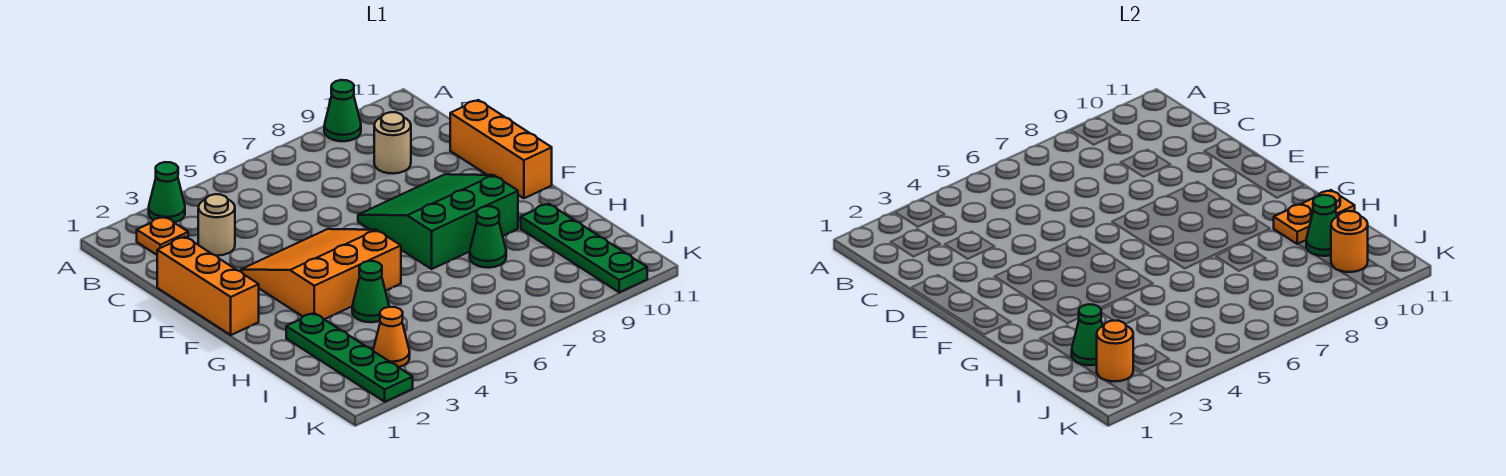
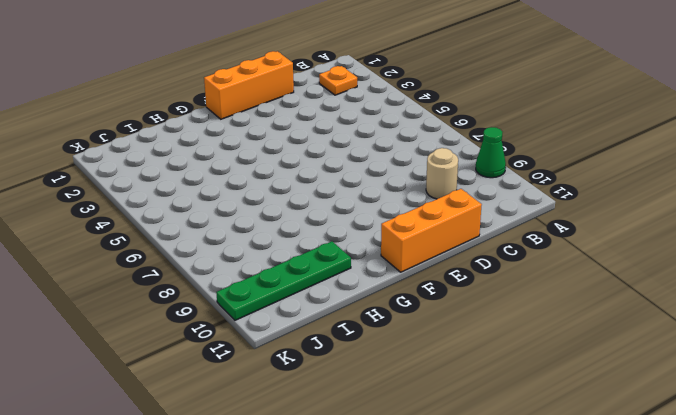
none -> green 1x1 cone [149,162,185,222]
none -> tan 1x1 round brick [198,194,235,256]
none -> orange 3x3 slope [241,229,401,319]

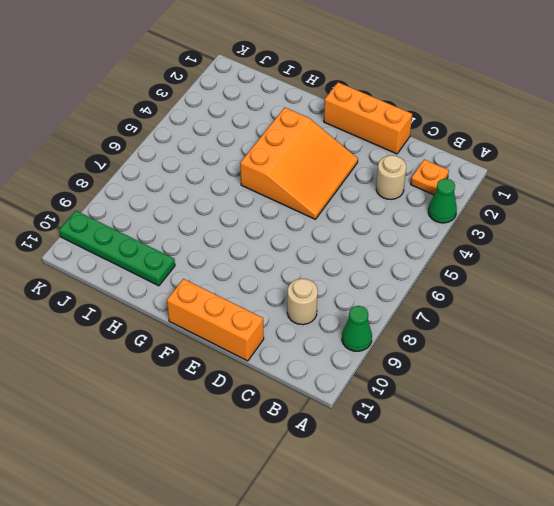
none -> green 3x3 slope [358,174,518,269]
none -> green 1x4 plate [286,313,413,402]
none -> green 1x1 cone [352,261,389,322]

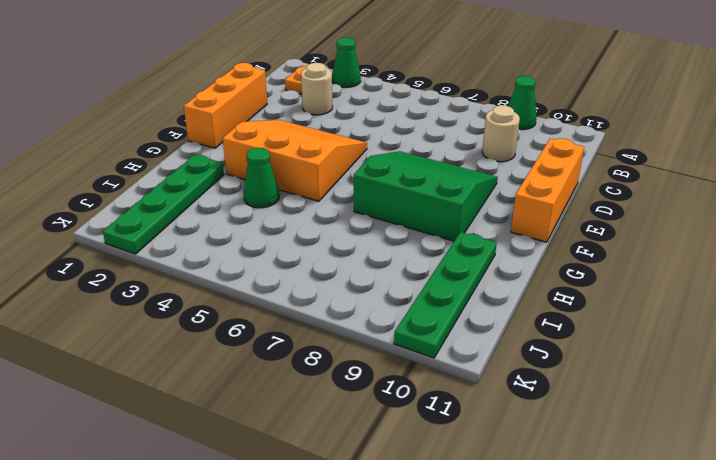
none -> green 1x1 cone [470,206,506,268]
none -> orange 1x1 cone [373,307,410,367]
none -> orange 1x2 plate [1274,190,1355,244]

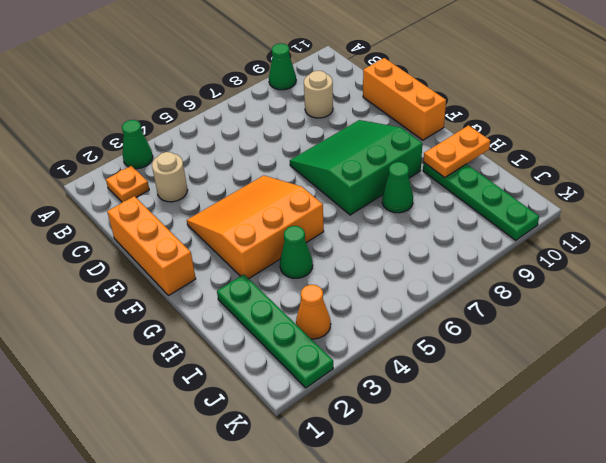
none -> green 1x1 cone [1072,304,1102,365]
none -> green 1x1 cone [1306,195,1337,256]
none -> orange 1x1 round brick [1097,321,1133,381]

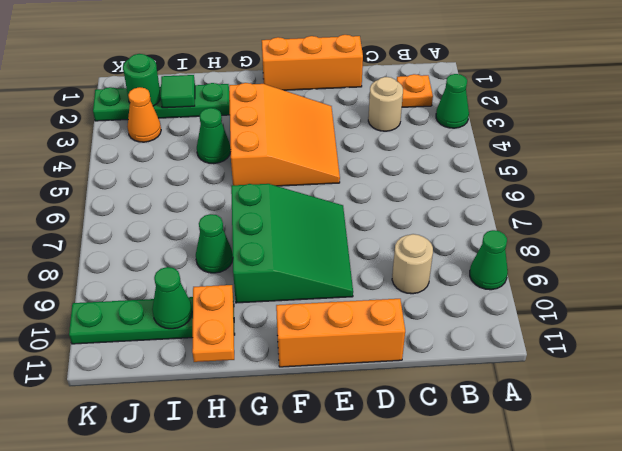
green 1x1 tile [161,75,195,108] -> green 1x1 cone [1072,304,1102,365]
green 1x1 round brick [123,54,161,106] -> orange 1x1 round brick [1097,321,1133,381]
none -> orange 1x1 round brick [1331,211,1368,272]

